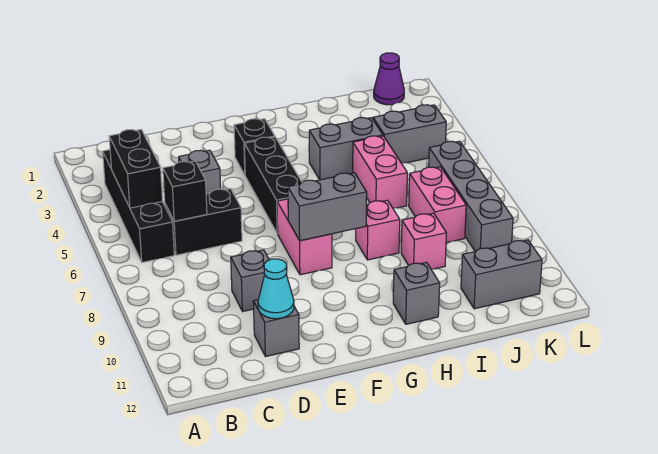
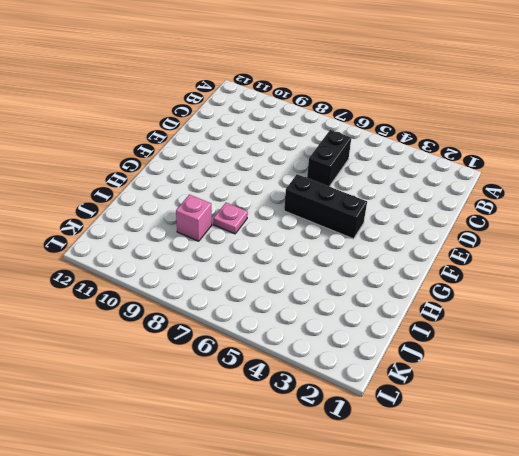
pink 1x1 plate [213,203,248,234] -> pink 1x1 brick [356,200,400,260]
none -> black 1x4 brick [103,150,174,262]
none -> grey 1x1 brick [179,150,221,194]
none -> grey 1x1 brick [231,250,269,311]

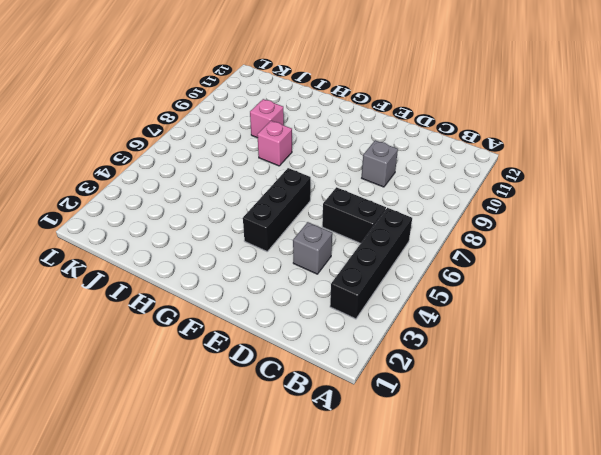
none -> grey 1x1 brick [253,300,299,357]
none -> black 1x1 brick [234,119,275,174]
none -> pink 1x2 brick [277,199,332,275]

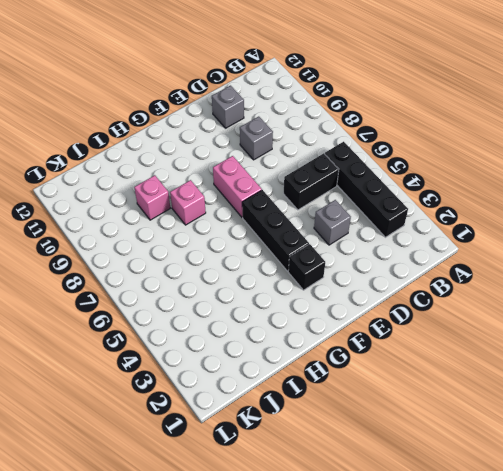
none -> grey 1x2 brick [309,118,383,180]
none -> grey 1x1 brick [393,262,440,324]
none -> pink 1x2 brick [353,136,407,208]

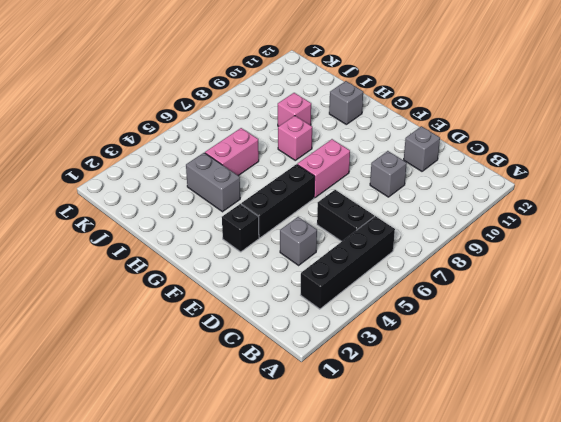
none -> grey 1x2 brick [373,105,446,163]
none -> pink 1x2 brick [409,167,466,243]
none -> grey 1x2 brick [461,240,542,309]

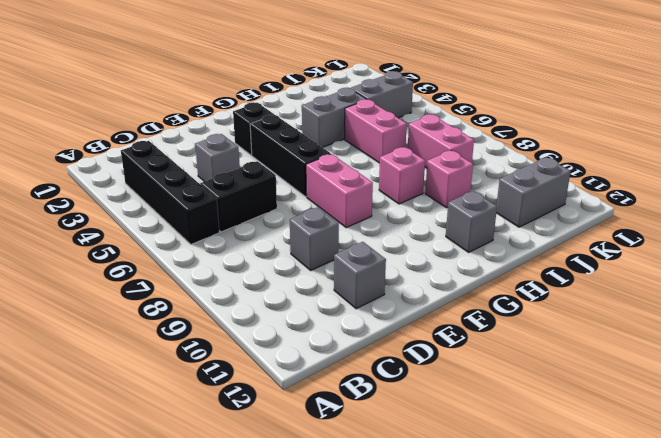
none -> purple 1x1 cone [374,53,404,105]
none -> grey 1x4 brick [429,141,513,251]
none -> black 1x2 brick [109,130,162,208]

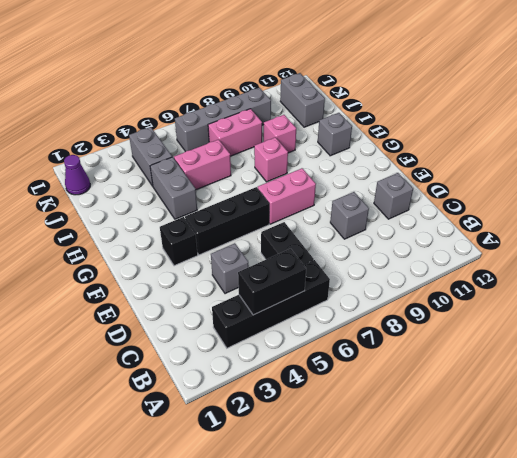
none -> black 1x1 brick [163,161,207,221]
none -> cyan 1x1 cone [258,259,294,319]
none -> grey 1x2 brick [288,173,367,241]

